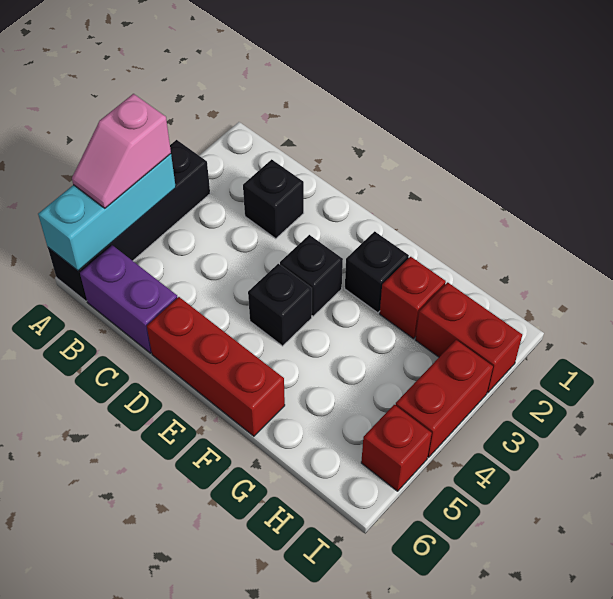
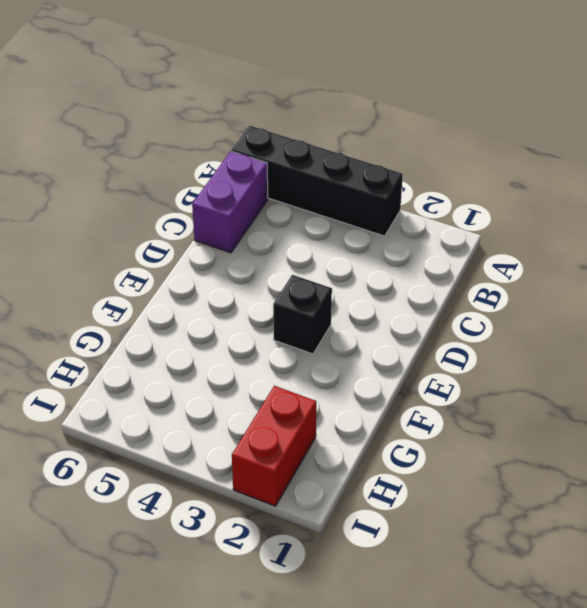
none -> black 1x1 brick [243,159,304,239]
none -> red 1x3 brick [147,297,285,436]
none -> black 1x1 brick [248,264,312,346]

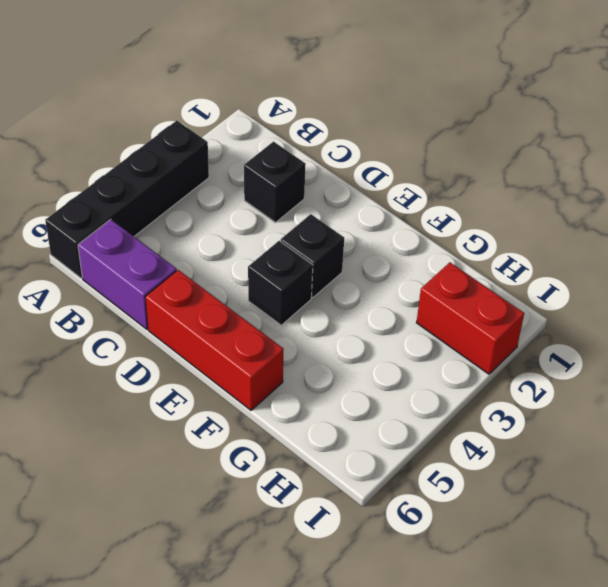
none -> black 1x1 brick [345,231,409,313]
none -> red 1x1 brick [380,257,446,339]
none -> red 1x2 brick [396,340,493,457]

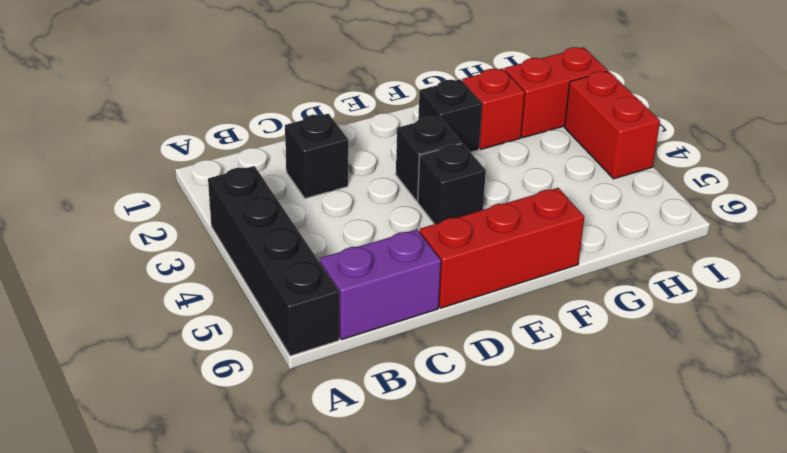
none -> red 1x1 brick [361,405,432,491]
none -> cyan 1x3 brick [38,154,176,271]
none -> pink 1x2 slope [72,94,171,208]

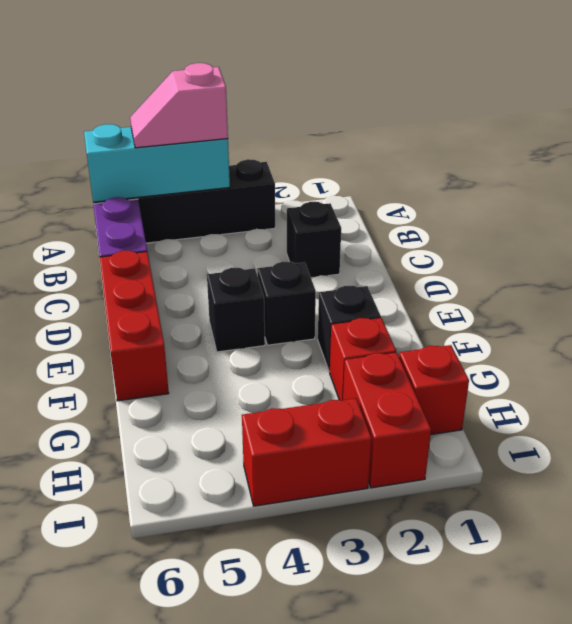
red 1x1 brick [399,345,469,435] -> red 1x1 brick moved to [361,405,432,491]

